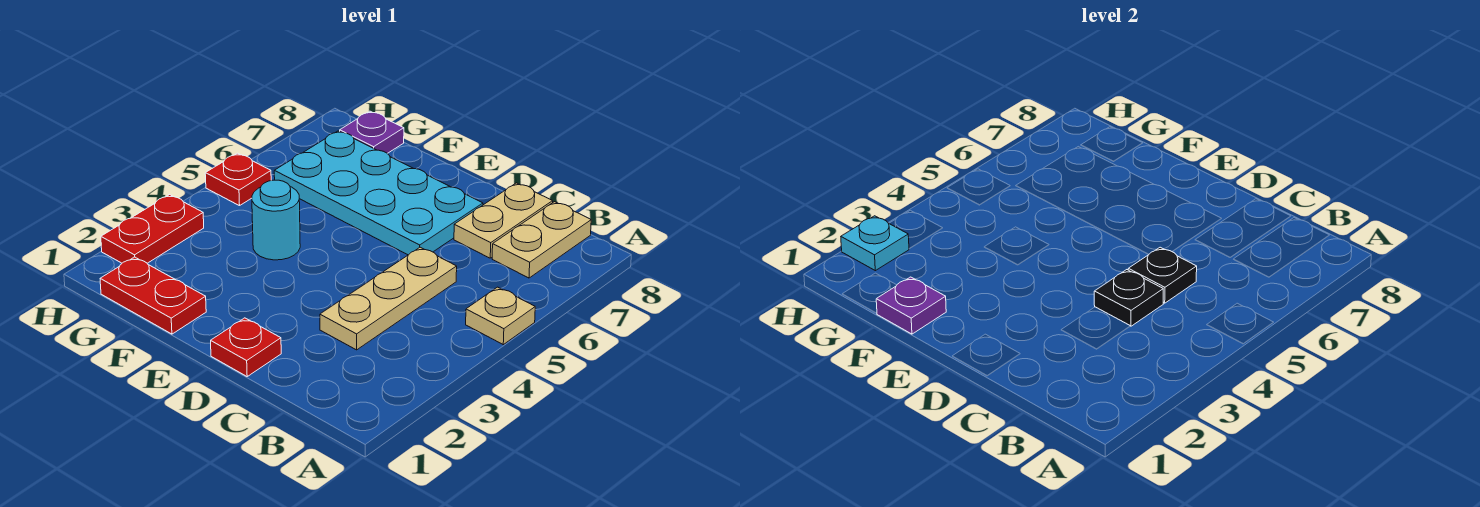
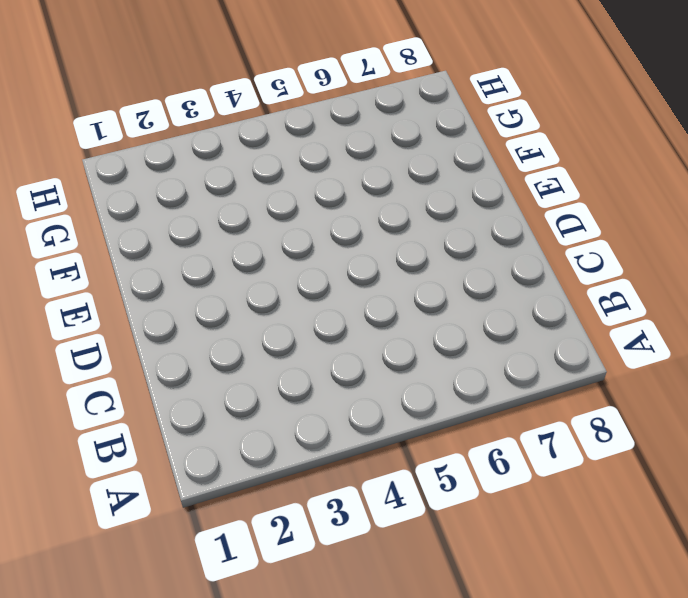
none -> tan 1x1 plate [466,287,535,345]
none -> tan 1x2 plate [492,202,591,278]
none -> tan 1x3 plate [320,247,457,350]

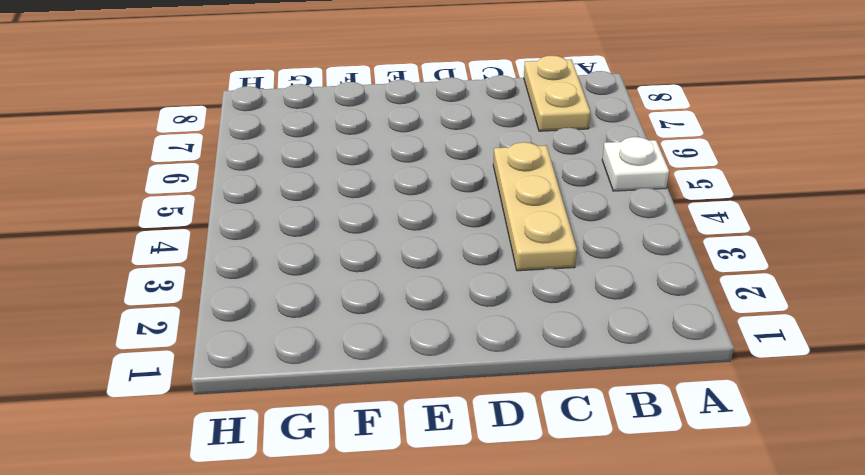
white 1x1 plate [602,137,669,191] -> tan 1x1 plate [466,287,535,345]
none -> tan 1x2 plate [454,183,553,258]
none -> red 1x1 plate [211,318,281,376]
none -> cyan 2x4 plate [274,131,483,255]

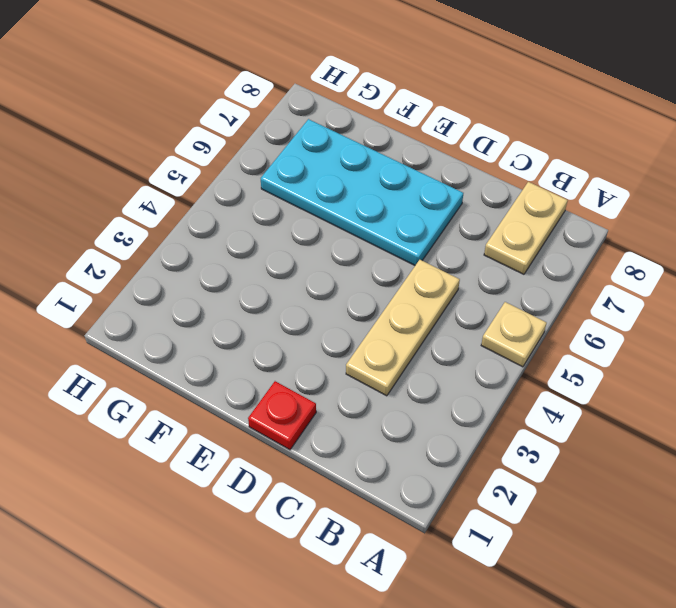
none -> tan 1x2 plate [454,183,553,258]
none -> red 1x2 plate [100,257,206,334]
none -> cyan 1x1 round brick [252,180,300,260]

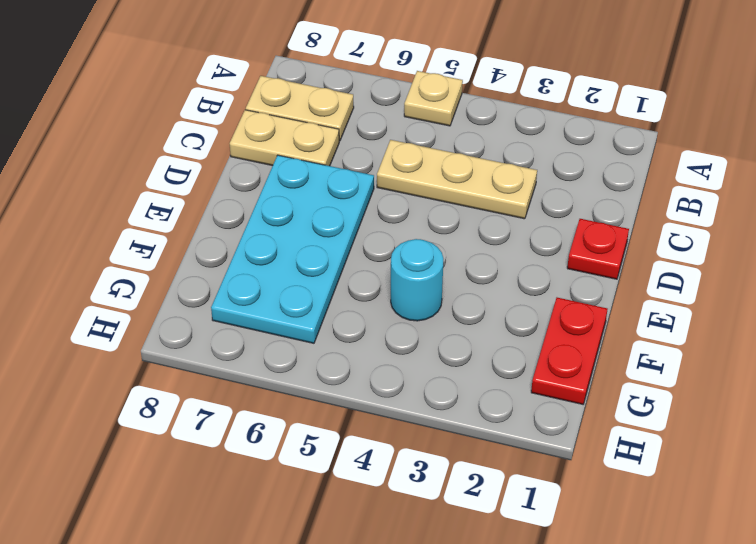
none -> purple 1x1 plate [340,111,404,153]
none -> red 1x2 plate [101,195,204,263]
none -> red 1x1 plate [205,153,271,206]

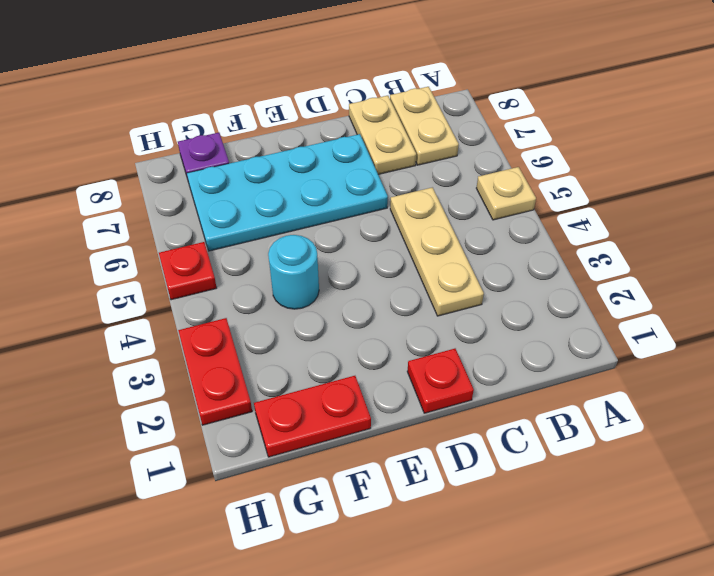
none -> black 1x1 plate [1094,270,1163,326]
none -> black 1x1 plate [1128,247,1197,303]
none -> purple 1x1 plate [876,277,946,334]

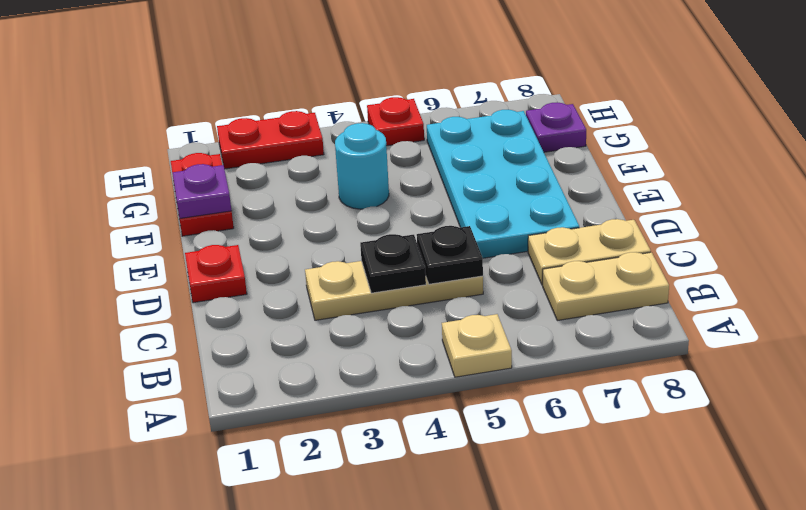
none -> cyan 1x1 plate [841,216,909,271]

